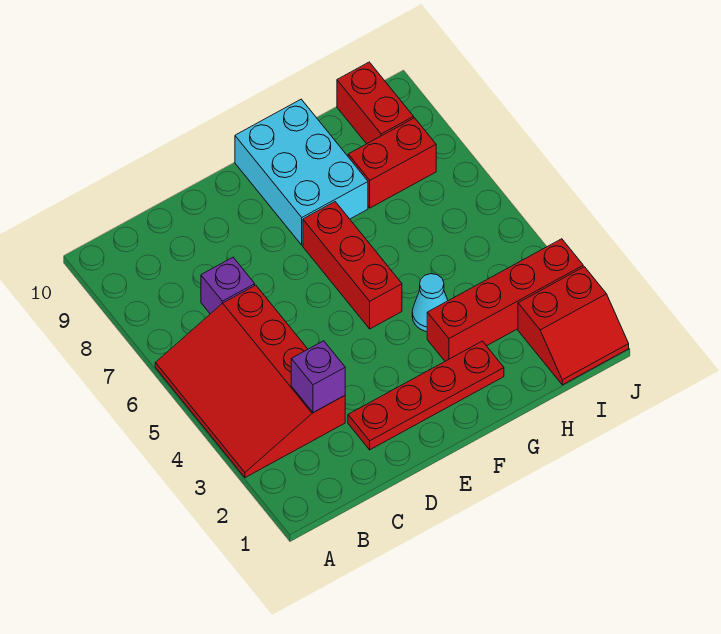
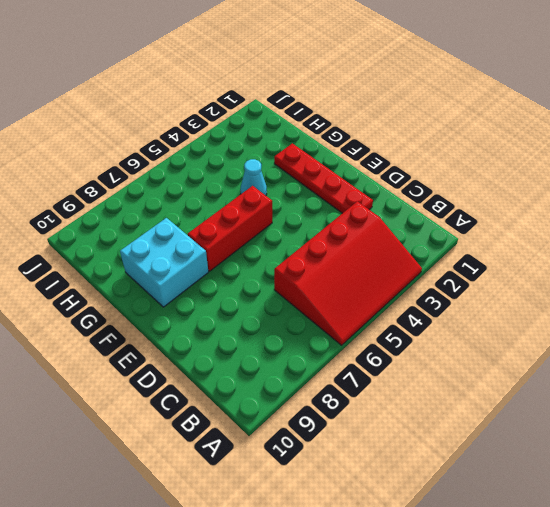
cyan 2x2 brick [120,218,208,307] -> cyan 2x3 brick [235,99,368,245]
none -> purple 1x1 brick [201,257,255,314]
none -> red 1x4 brick [427,239,583,361]

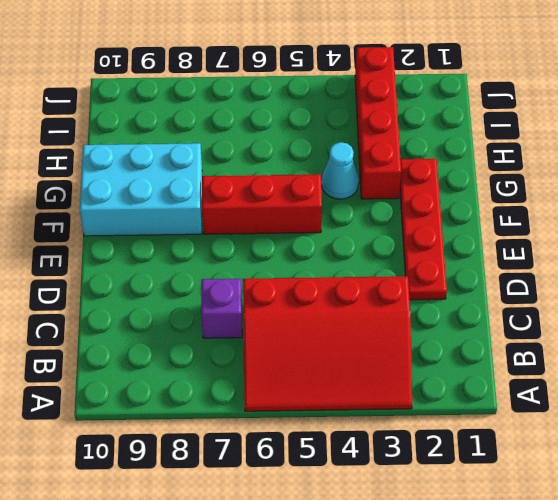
none -> red 1x2 brick [348,118,436,208]
none -> red 2x2 slope [518,267,629,385]

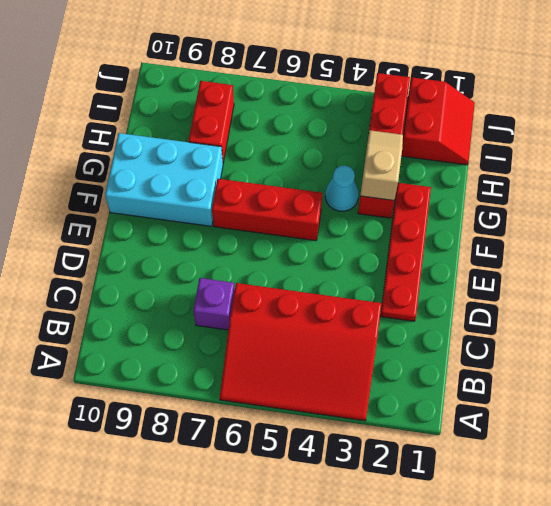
tan 1x2 slope [360,130,403,200] -> none
none -> red 1x2 brick [337,62,414,144]
none -> purple 1x1 brick [291,341,345,413]

